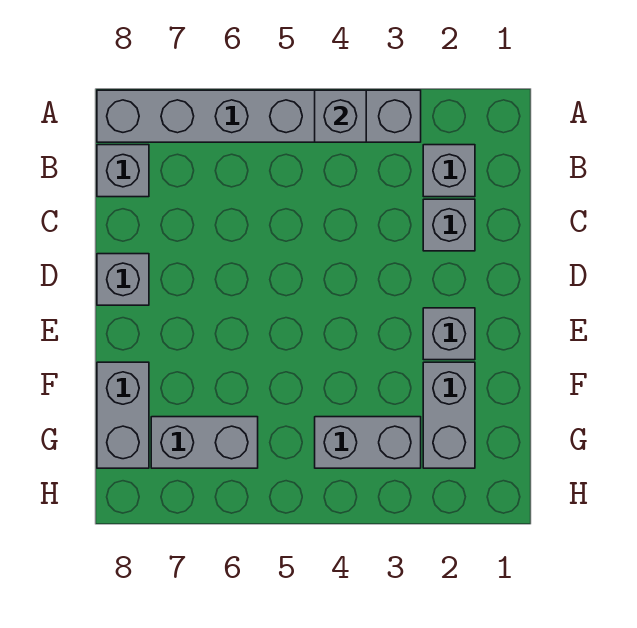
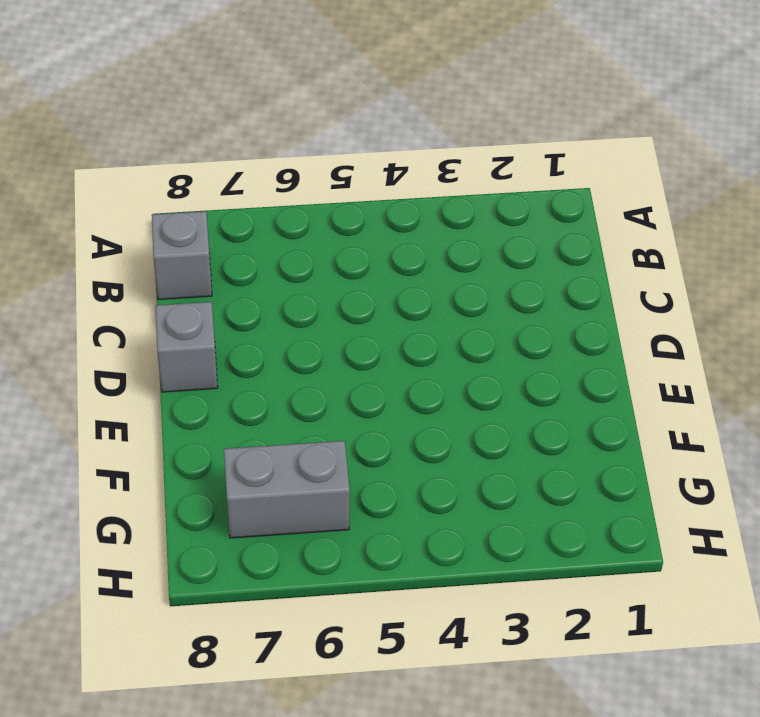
none -> grey 1x6 brick [97,90,421,142]
none -> grey 1x1 brick [423,145,475,197]

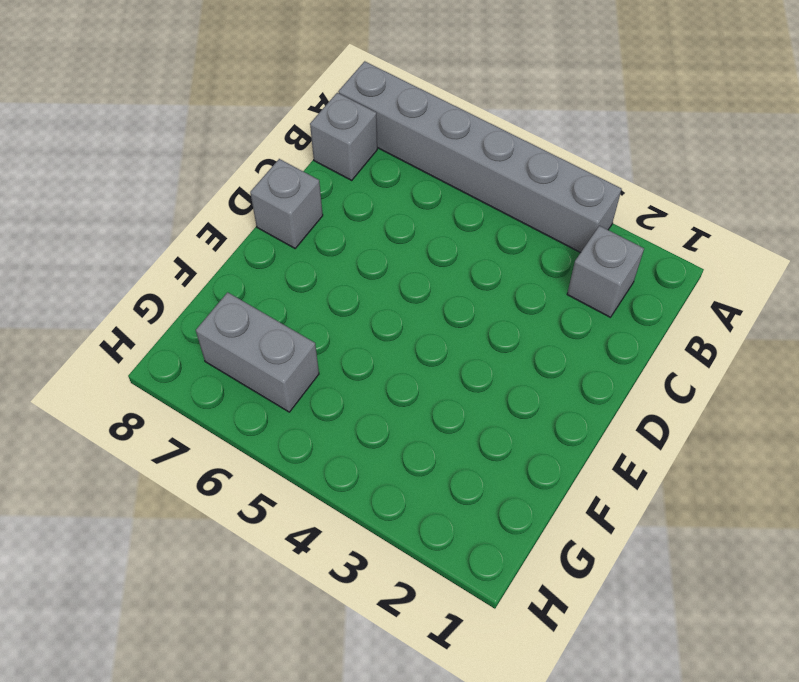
none -> grey 1x1 brick [423,199,475,251]
none -> grey 1x1 brick [423,308,475,360]

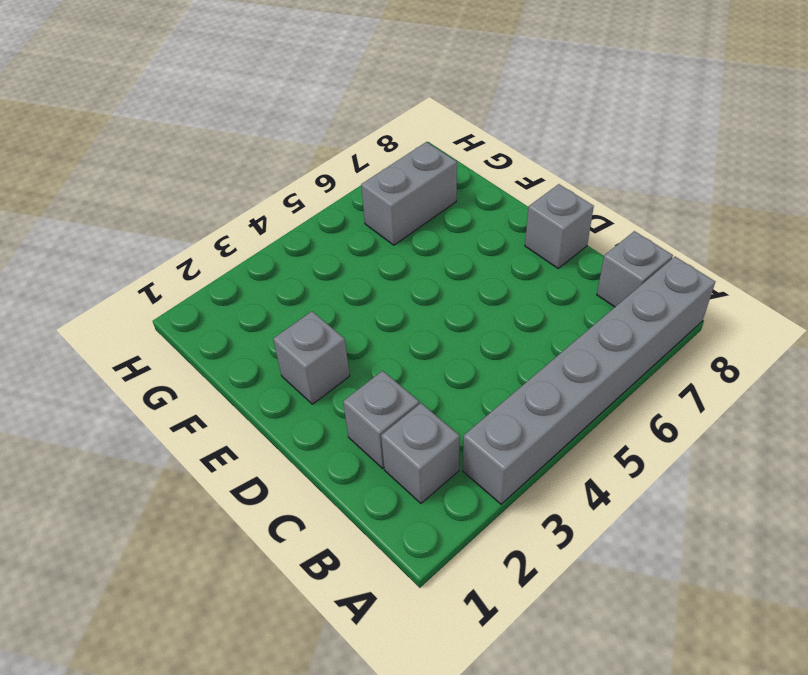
none -> grey 1x2 brick [423,362,475,468]
none -> grey 1x2 brick [97,362,149,468]

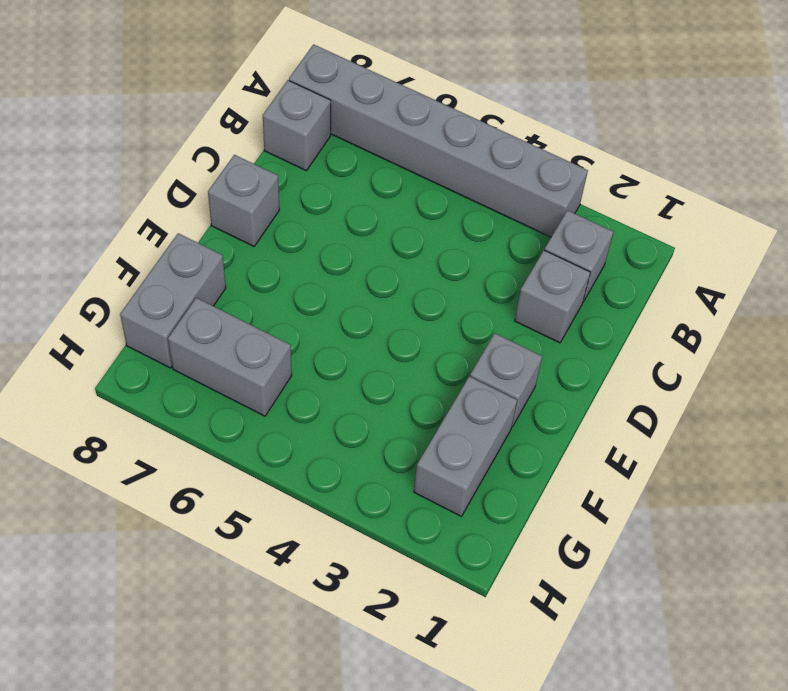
none -> grey 1x2 brick [315,417,421,468]
none -> grey 1x1 brick [315,90,366,142]

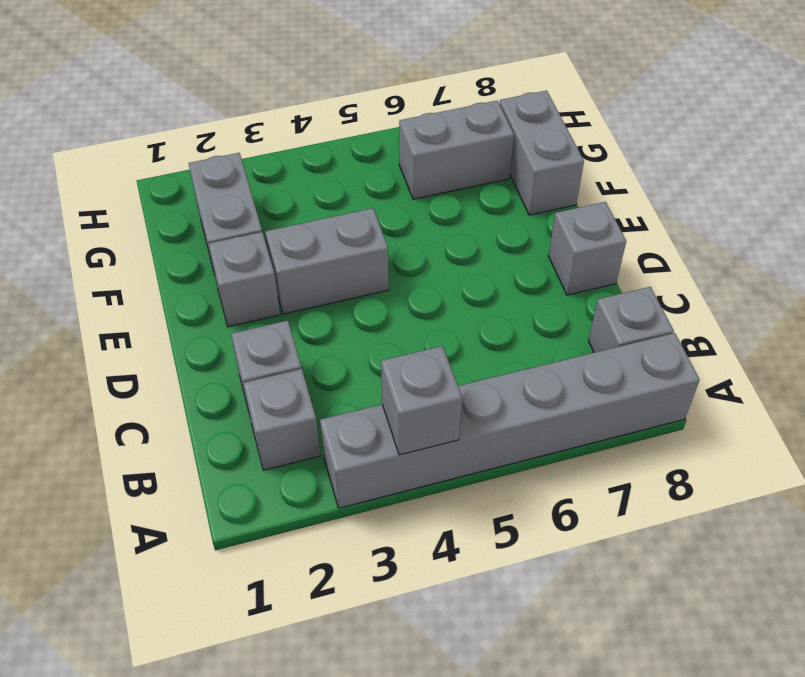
grey 1x2 brick [265,208,389,314] -> grey 1x2 brick moved to [315,417,421,468]

